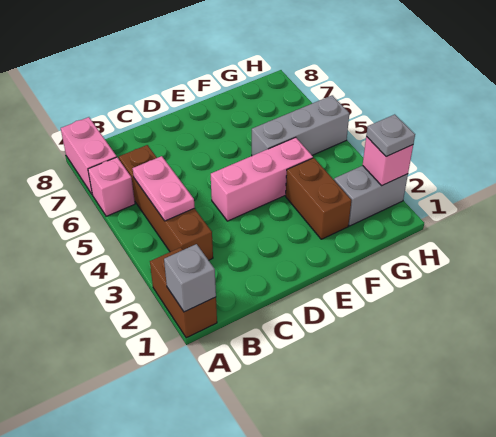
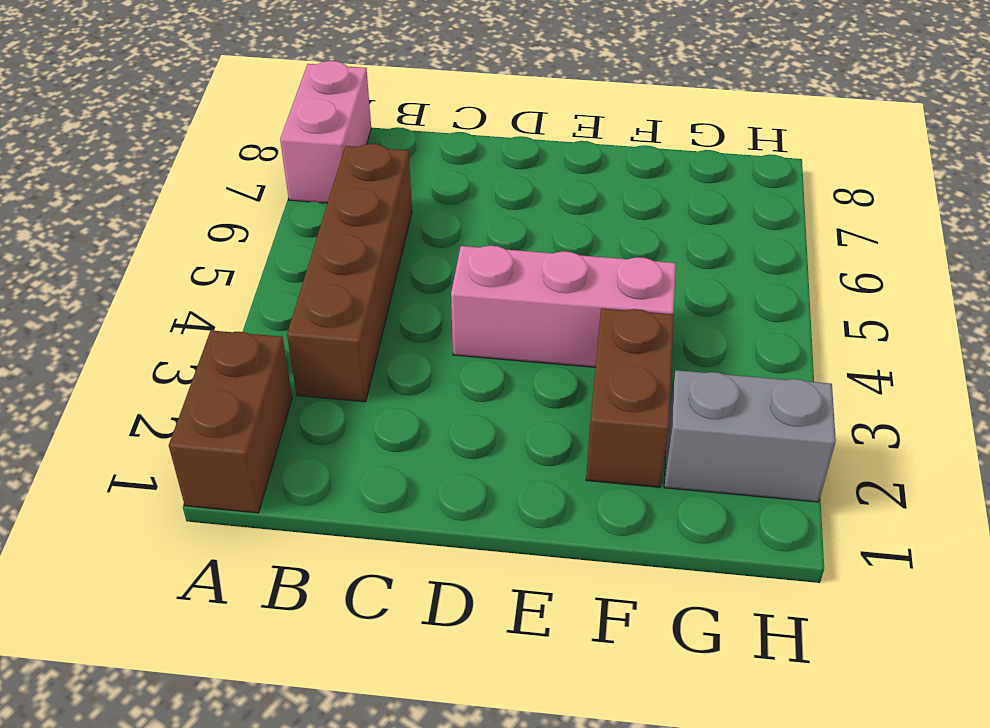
none -> pink 1x1 brick [88,157,135,216]
none -> grey 1x3 brick [252,95,349,156]
none -> grey 1x1 brick [164,244,216,312]

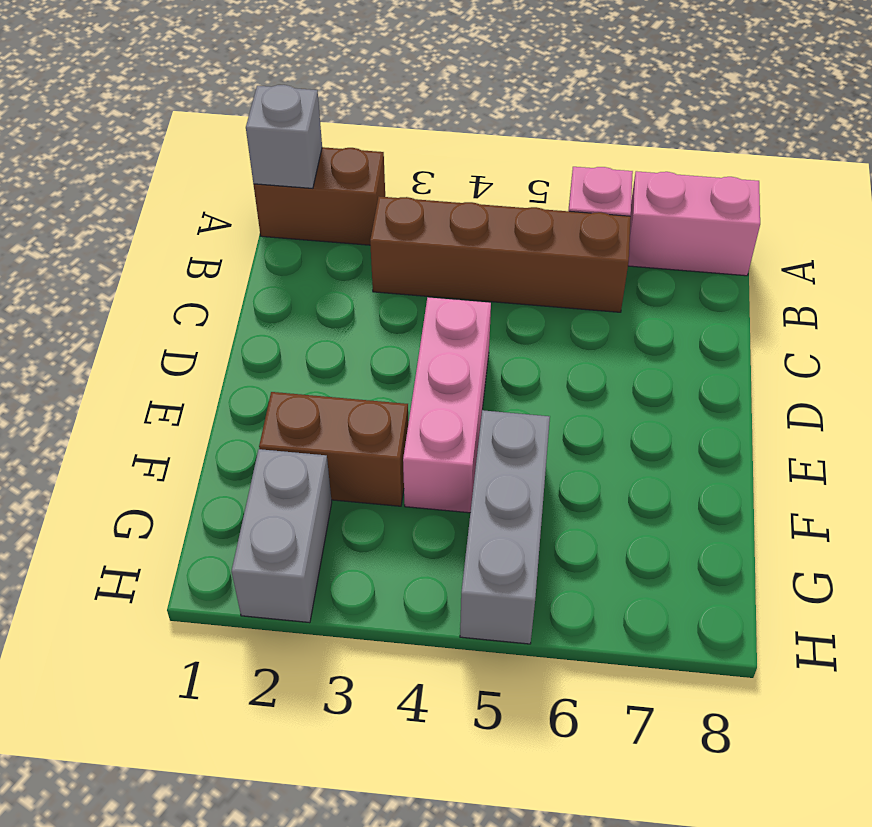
none -> pink 1x2 plate [133,156,195,221]
none -> pink 1x1 brick [363,137,413,185]
none -> grey 1x1 plate [366,114,415,157]

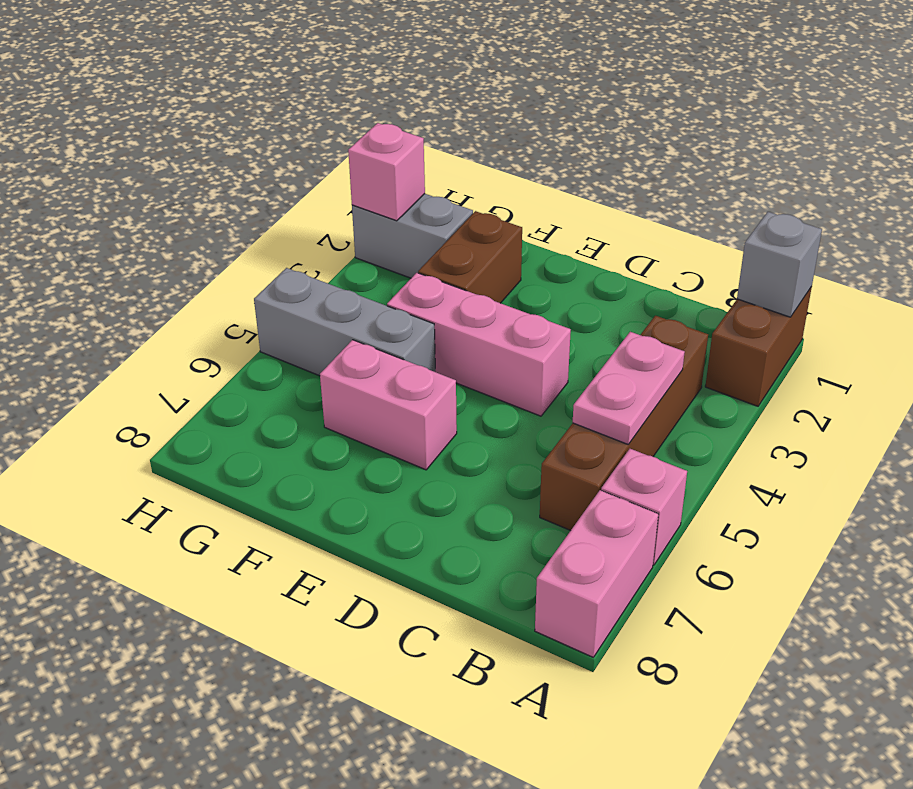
pink 1x2 brick [320,340,457,470] -> none
none -> grey 1x1 plate [366,114,415,157]

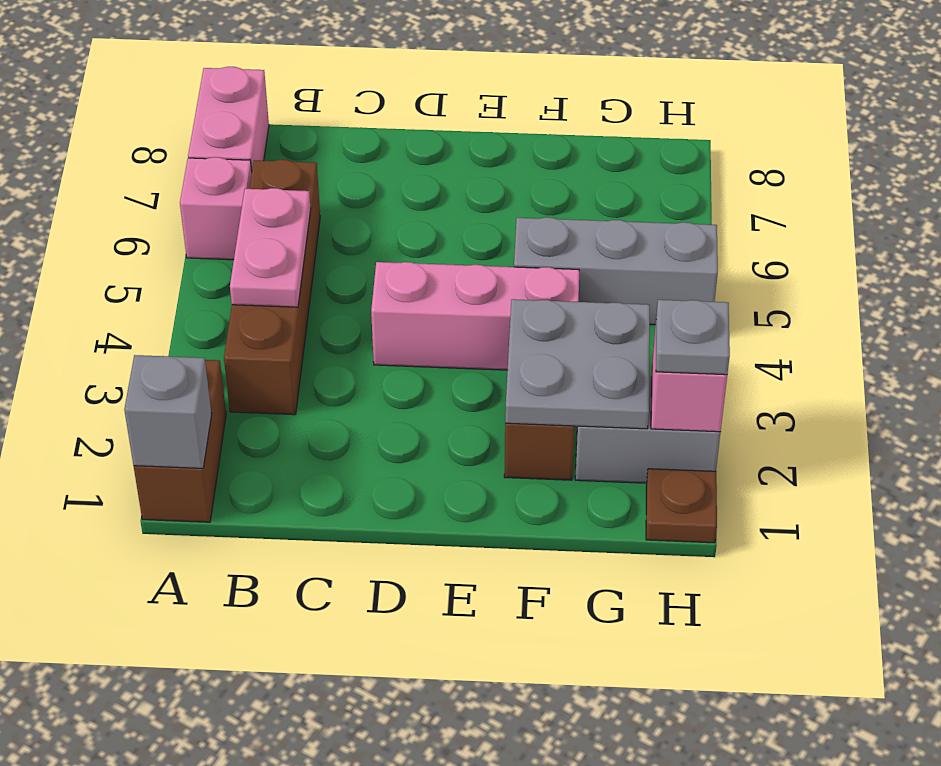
grey 2x2 plate [505,299,650,429] -> none
brown 1x1 plate [646,469,717,543] -> none

